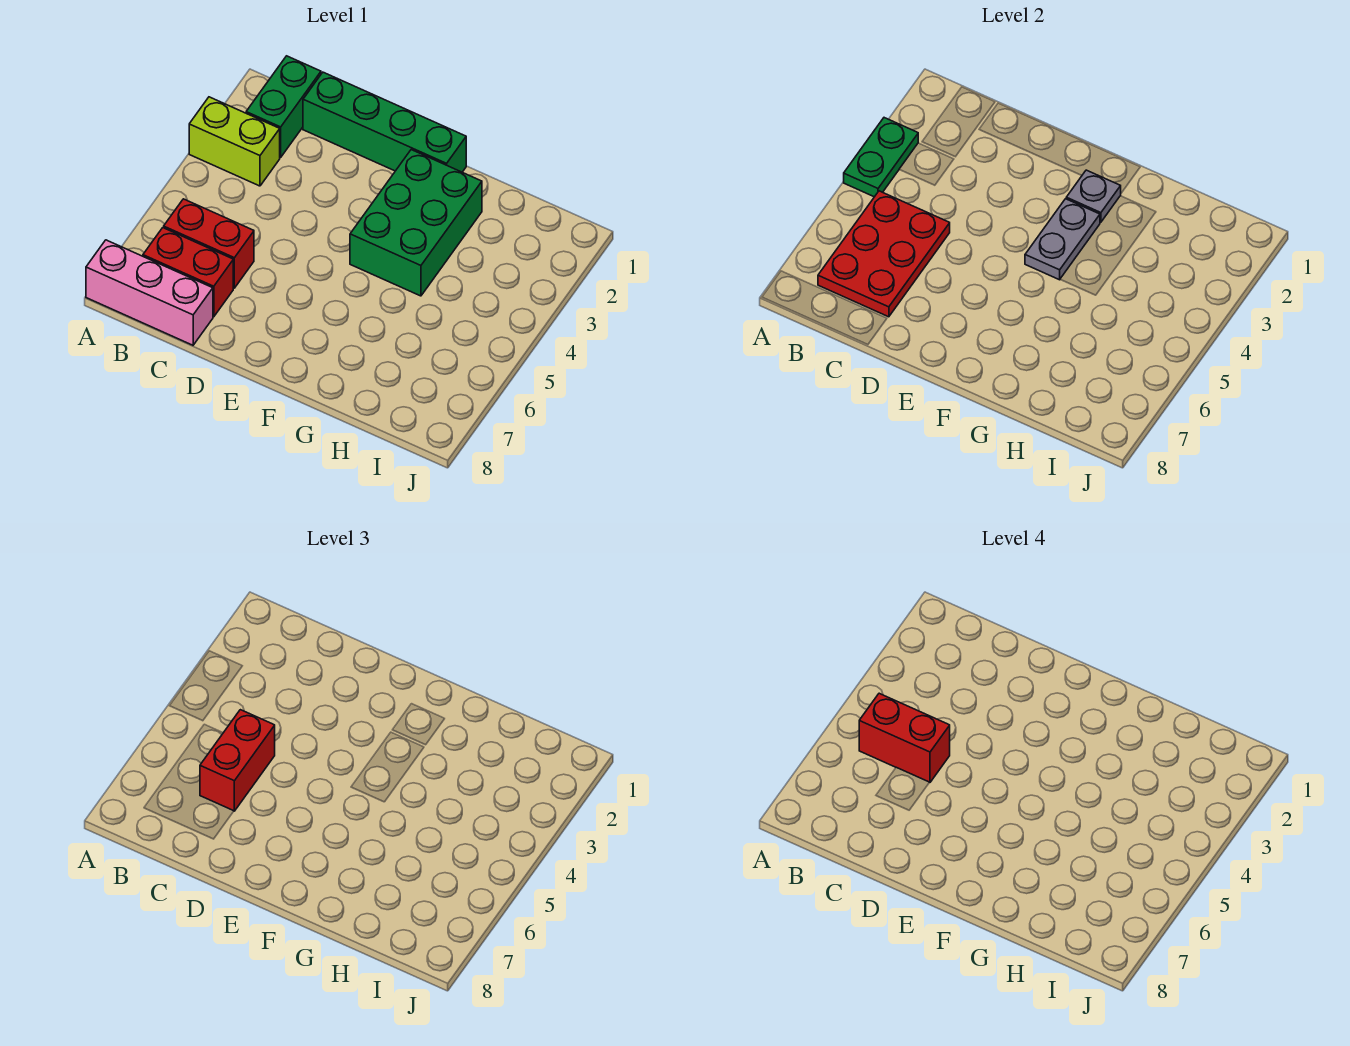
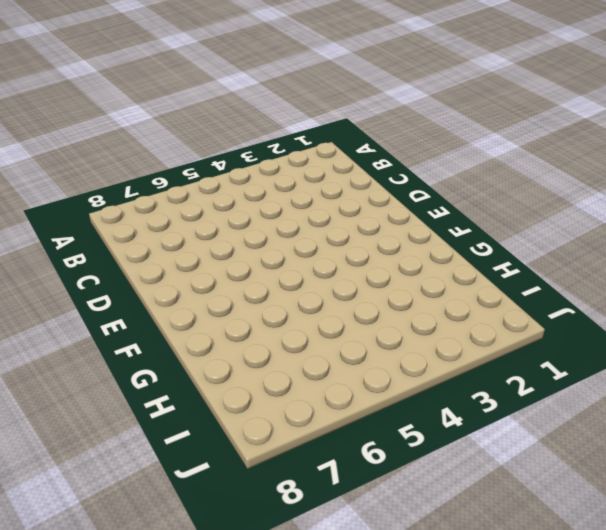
none -> lime 1x2 brick [189,97,280,186]
none -> pink 1x3 brick [86,240,213,345]
none -> green 1x2 brick [246,56,321,157]

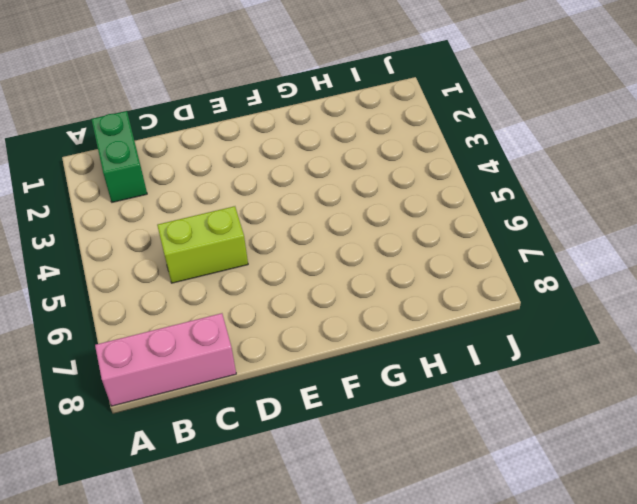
lime 1x2 brick [157,206,248,283] -> lime 1x2 brick moved to [189,97,280,186]
none -> red 1x2 brick [164,199,254,288]
none -> red 1x2 brick [143,228,233,317]
none -> green 1x4 brick [303,72,466,172]

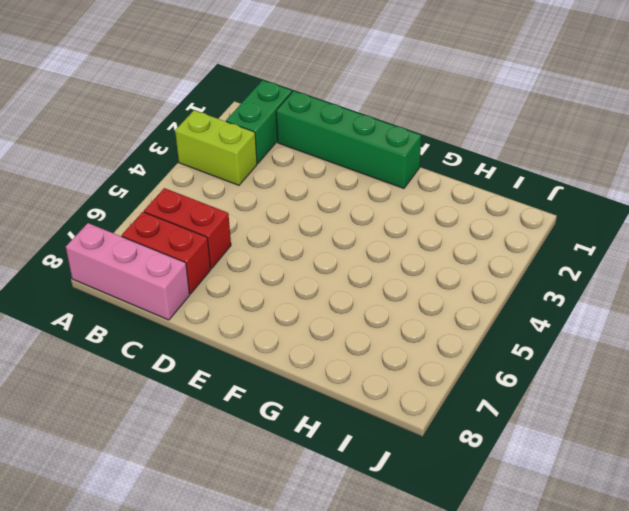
none -> green 2x3 brick [350,150,482,296]
none -> green 1x2 plate [844,118,918,197]
none -> red 2x3 plate [818,191,950,317]

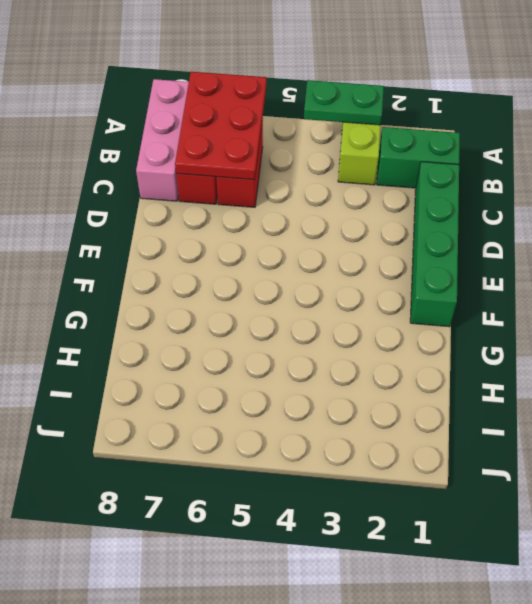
red 2x3 plate [175,72,266,180] -> red 2x3 plate turned to [818,191,950,317]
none -> green 2x3 brick [350,150,482,296]
none -> grey 1x1 plate [1066,170,1121,222]
none -> grey 1x2 plate [1025,199,1100,280]

